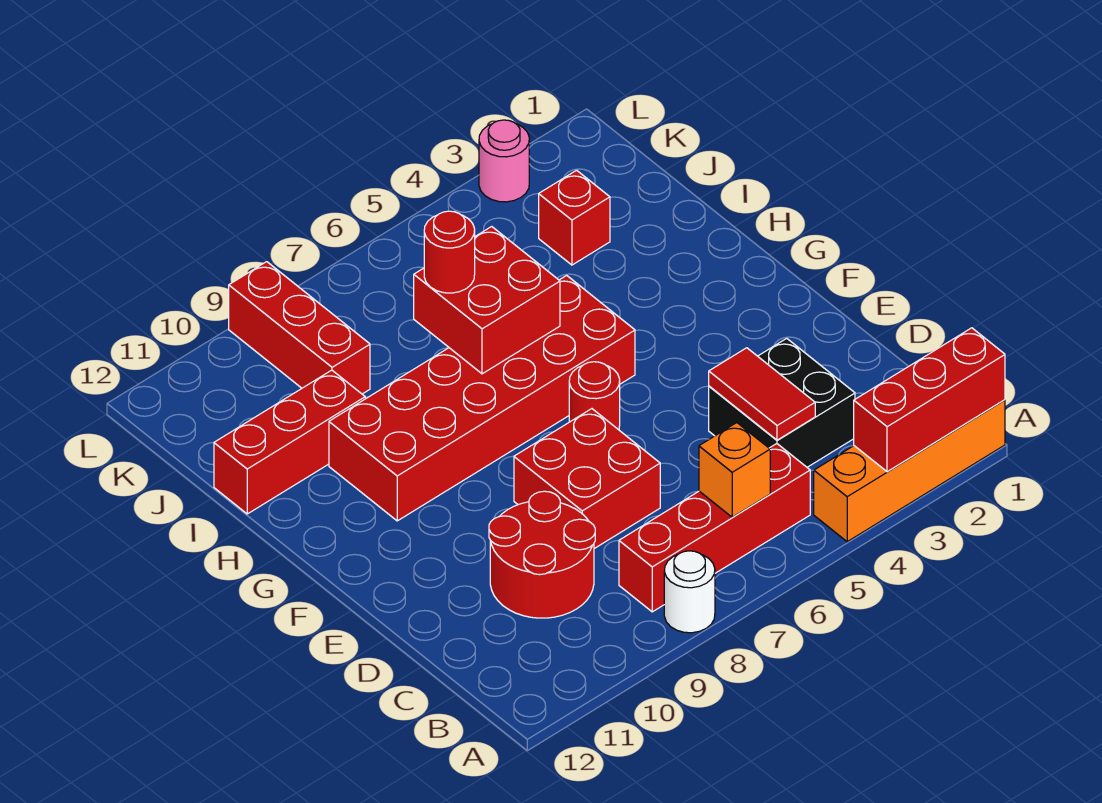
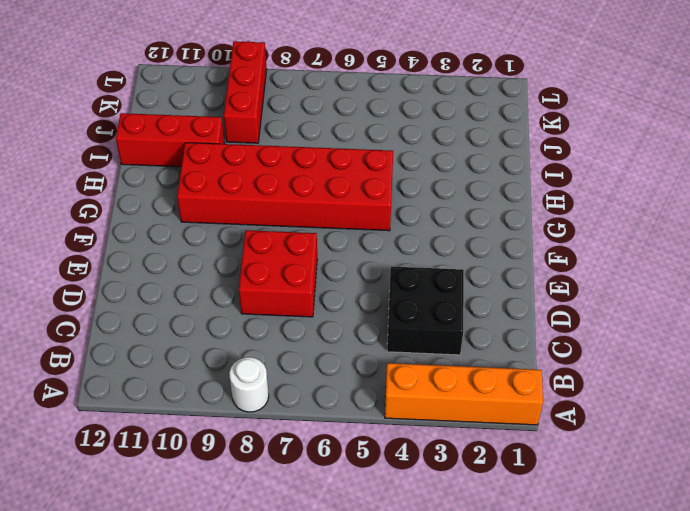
none -> red 1x4 brick [619,444,810,612]
none -> red 2x2 round brick [489,491,595,618]
none -> red 1x1 round brick [569,362,620,430]

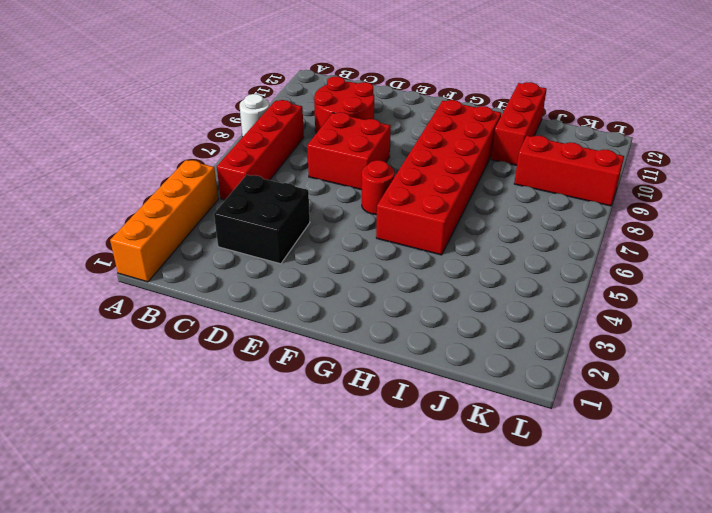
none -> red 1x1 brick [539,170,610,265]
none -> pink 1x1 round brick [479,120,529,202]
none -> red 1x3 brick [854,328,1005,472]

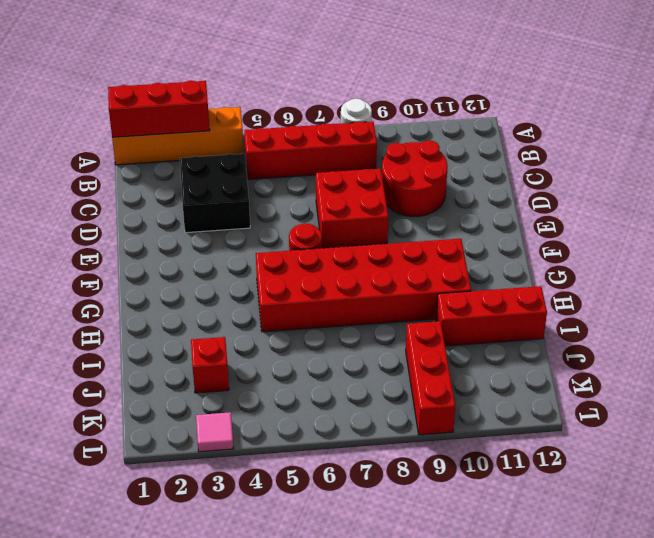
pink 1x1 tile [196,412,234,452] -> pink 1x1 round brick [479,120,529,202]
none -> orange 1x1 brick [699,423,770,517]
none -> red 1x2 tile [709,348,815,440]
none -> red 2x2 brick [414,227,560,374]

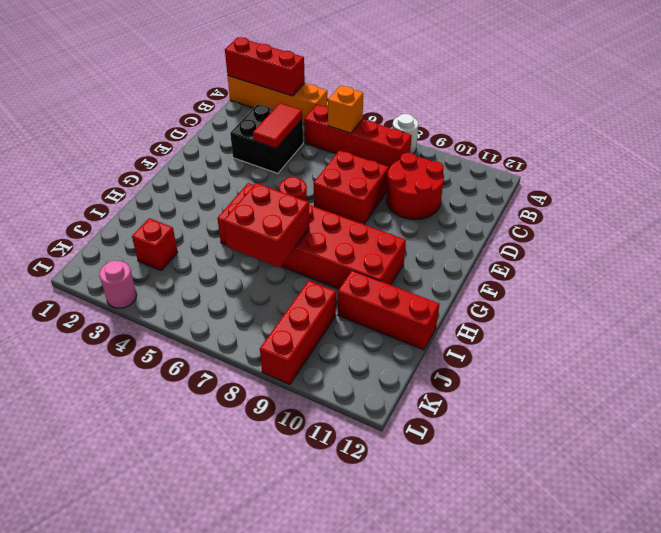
none -> red 1x1 round brick [424,211,475,293]

